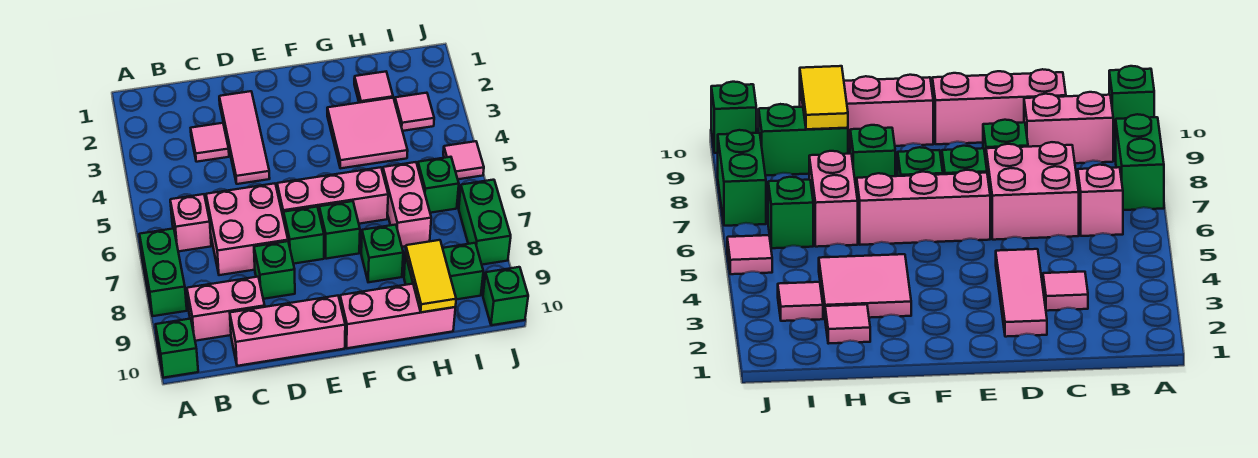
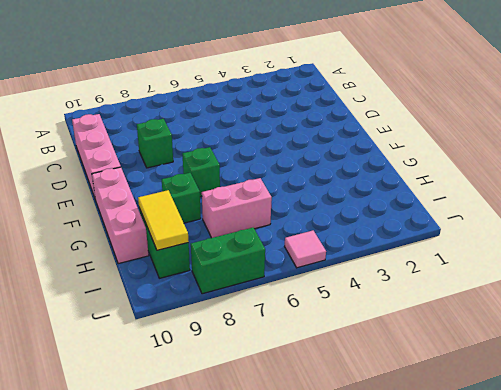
yellow 1x2 tile [138,190,189,250] -> yellow 1x2 tile turned to [405,240,456,312]
none -> green 1x2 brick [140,229,187,316]
none -> green 1x1 brick [156,319,198,378]
none -> pink 1x1 brick [170,194,211,251]

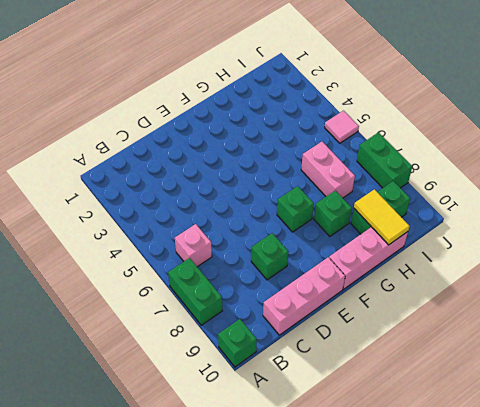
none -> pink 1x2 brick [187,277,265,341]
none -> pink 1x1 tile [191,123,229,162]
none -> pink 2x2 brick [206,183,288,275]

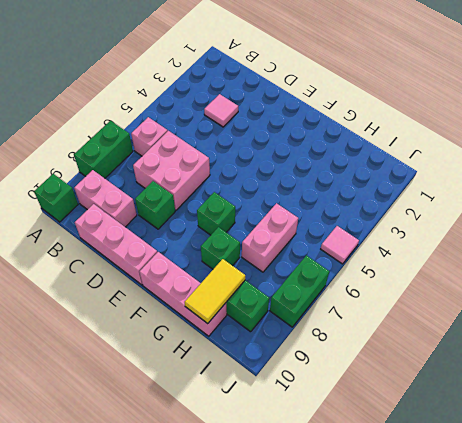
none -> pink 1x3 tile [219,91,270,184]
none -> pink 1x3 brick [277,167,388,224]
none -> green 1x1 brick [284,207,324,264]

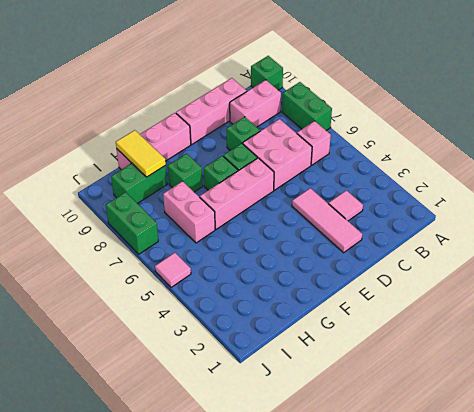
none -> pink 2x2 tile [327,98,408,168]
none -> pink 1x1 tile [354,72,393,103]
none -> pink 1x1 tile [395,93,434,131]

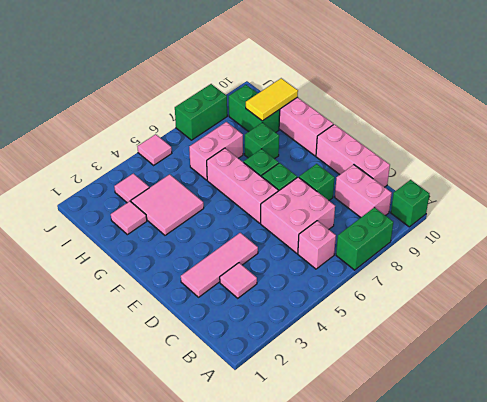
none -> green 1x1 brick [418,157,459,213]
none -> green 1x1 brick [483,267,528,325]

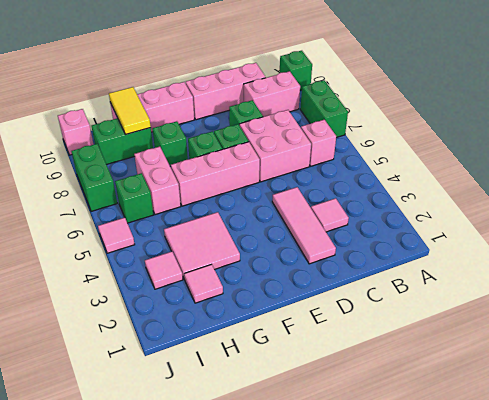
pink 1x1 brick [58,109,94,155] -> green 1x1 brick [483,267,528,325]

